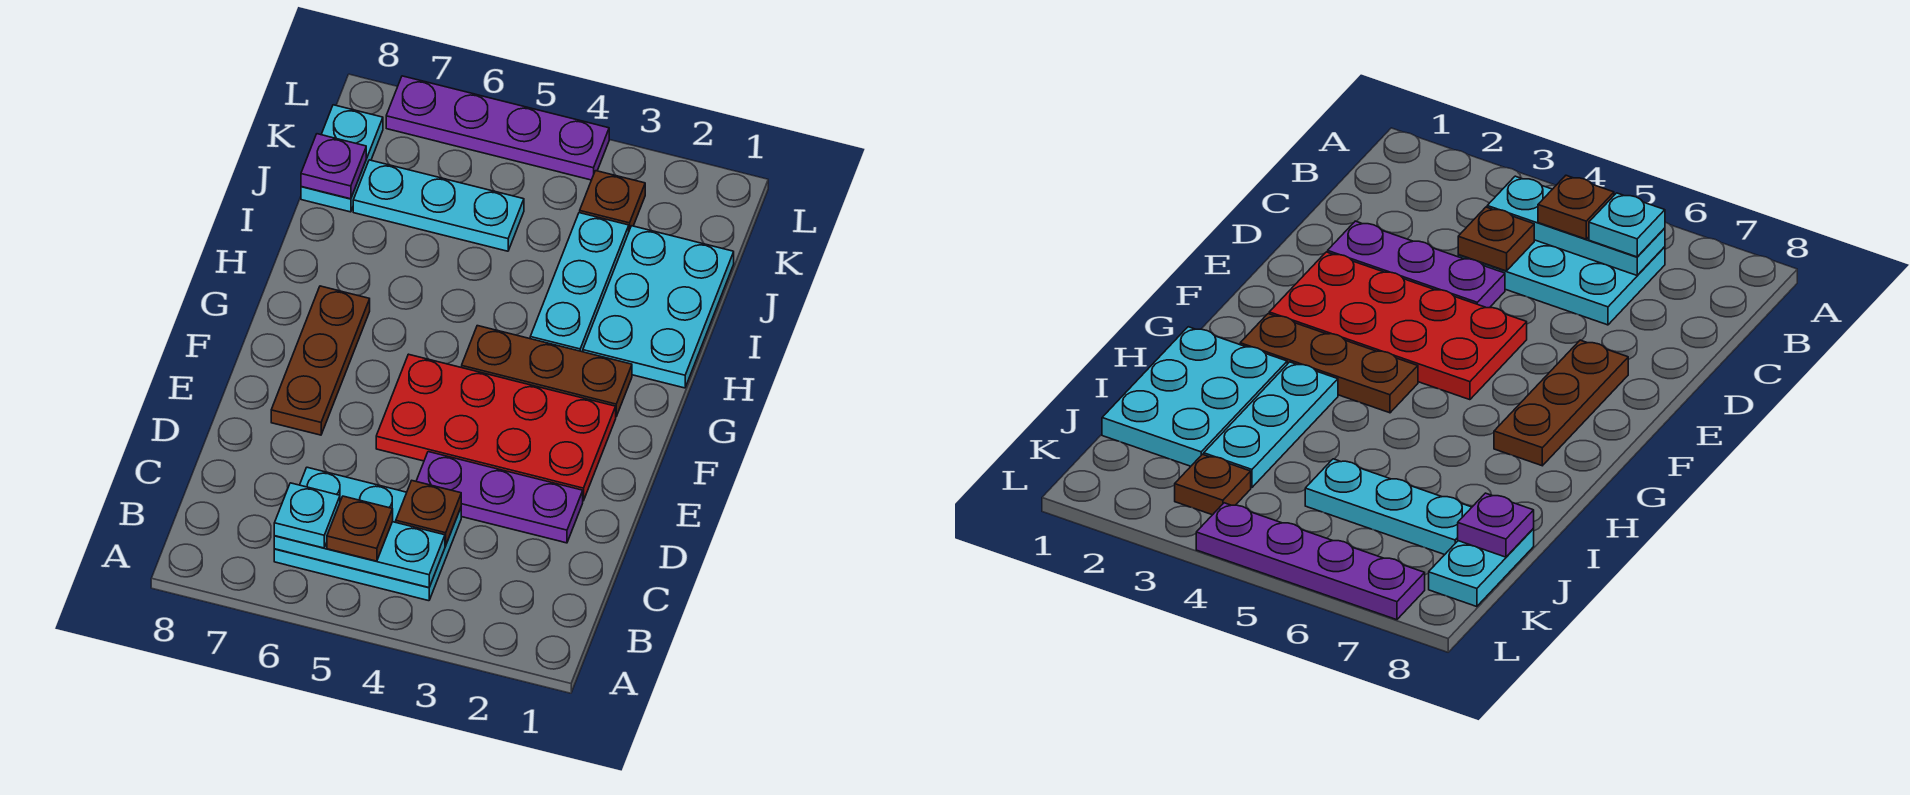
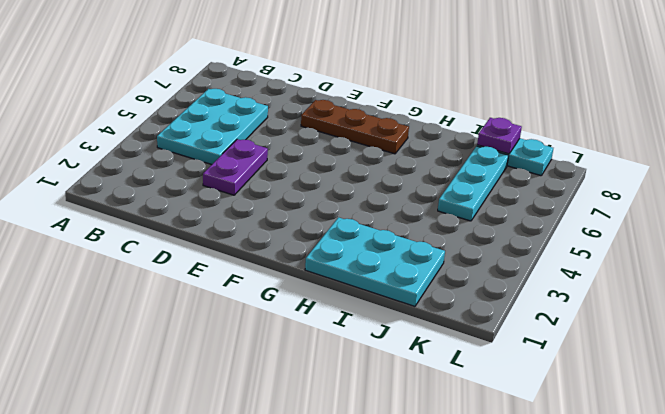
purple 1x2 plate [203,139,268,195] -> purple 1x3 plate [416,452,583,543]
none -> red 2x4 plate [376,354,616,501]
none -> brown 1x3 plate [462,326,632,416]
none -> cyan 1x3 plate [530,213,629,352]

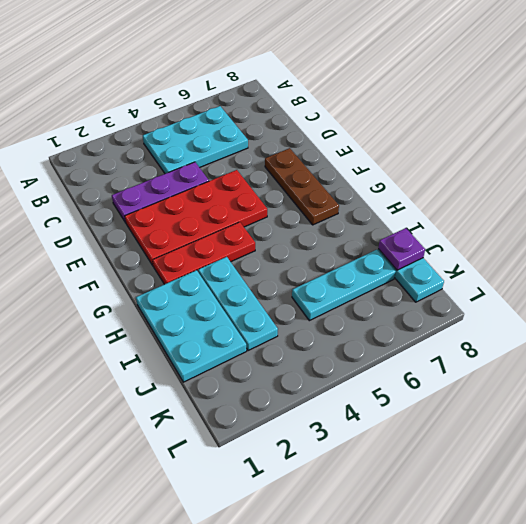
red 1x3 plate [153,222,255,284] -> brown 1x3 plate [462,326,632,416]
none -> brown 1x1 plate [580,171,645,230]
none -> purple 1x4 plate [386,76,609,180]
none -> cyan 1x3 plate [274,522,445,588]

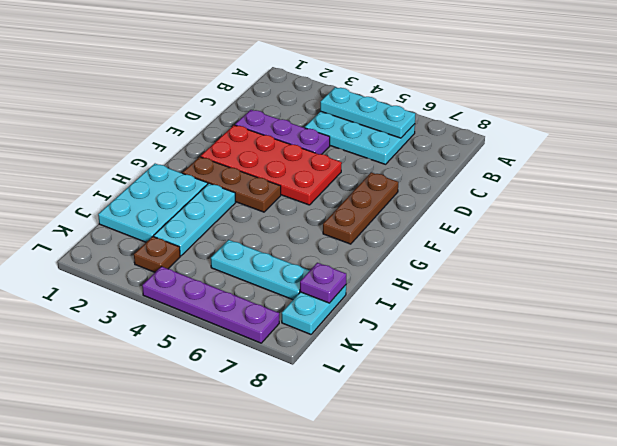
none -> brown 1x1 plate [396,481,461,545]
none -> brown 1x1 plate [327,496,393,561]
none -> cyan 1x1 plate [274,483,340,548]

